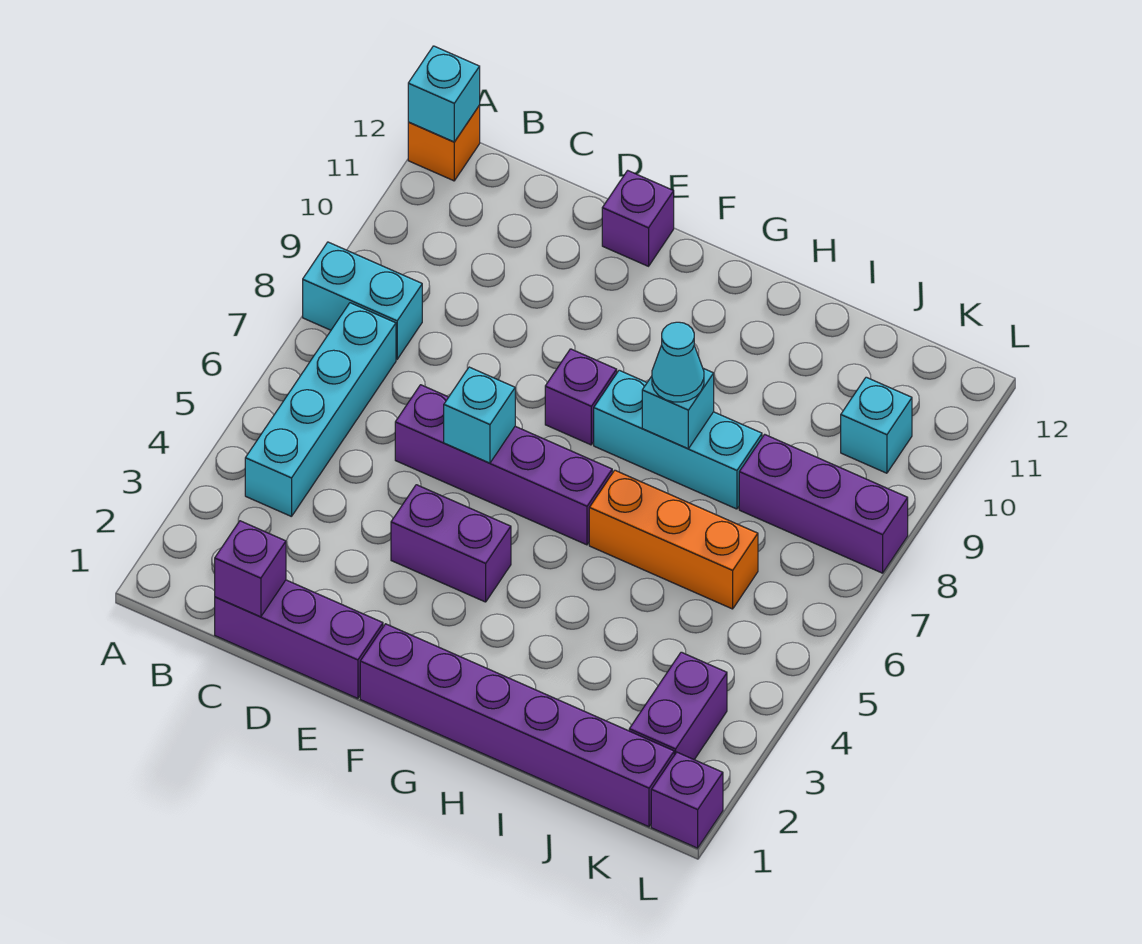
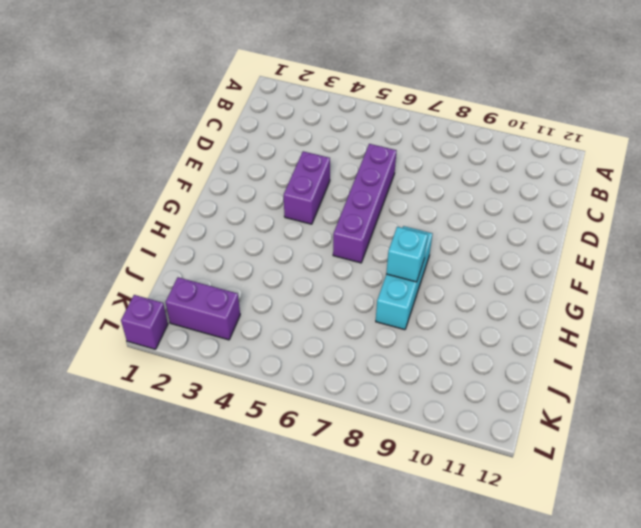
none -> cyan 1x2 brick [303,242,422,359]
none -> orange 1x1 brick [408,105,480,181]
none -> cyan 1x4 brick [245,303,396,517]

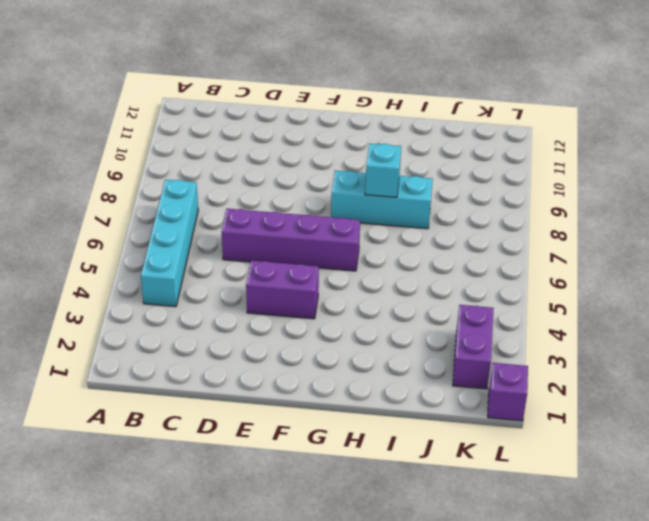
none -> cyan 1x2 brick [303,242,422,359]
none -> orange 1x1 brick [408,105,480,181]
none -> purple 1x3 brick [215,580,383,698]

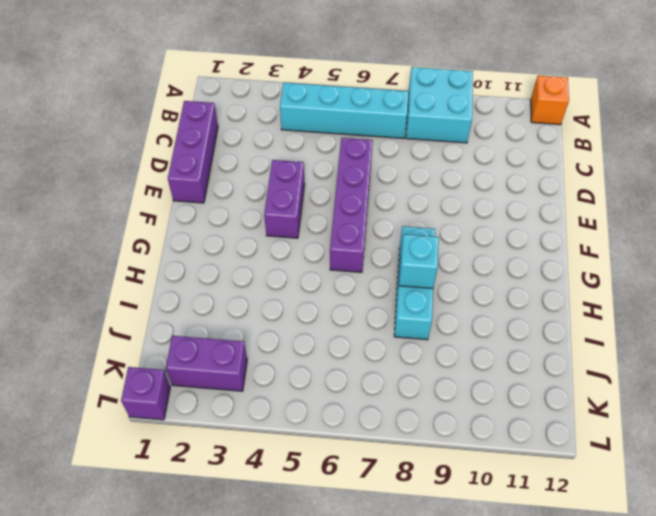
cyan 2x2 brick [406,67,473,143] -> cyan 1x2 brick [303,242,422,359]
none -> purple 1x1 brick [602,170,674,266]
none -> purple 1x6 brick [360,624,674,827]
none -> purple 1x1 brick [545,349,617,445]

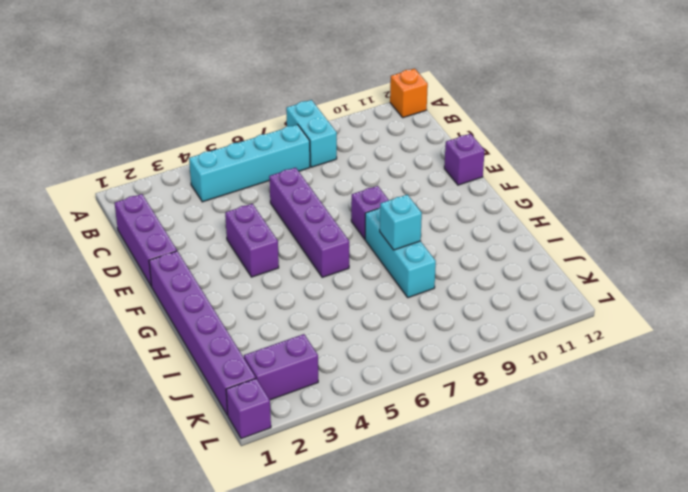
none -> orange 1x3 brick [589,470,758,609]
none -> purple 1x3 brick [739,434,908,573]
none -> cyan 1x1 brick [841,377,912,473]

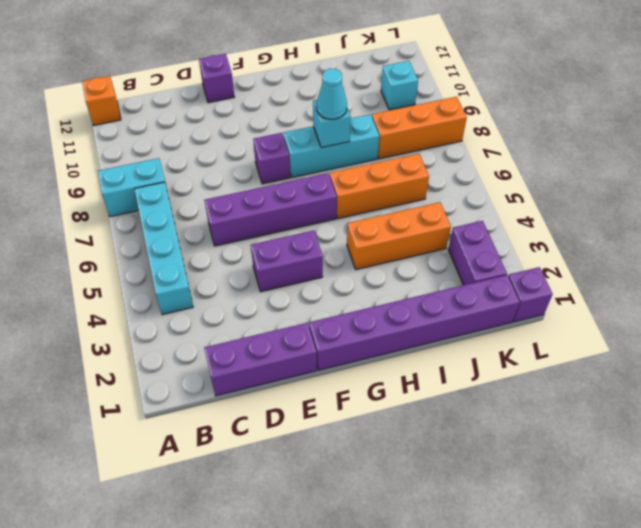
orange 1x3 brick [347,202,451,270] -> none
orange 1x3 brick [372,97,467,159] -> purple 1x3 brick [739,434,908,573]
none -> cyan 1x1 brick [408,46,480,142]
none -> purple 1x1 brick [215,521,286,617]
none -> cyan 1x1 brick [444,367,515,463]

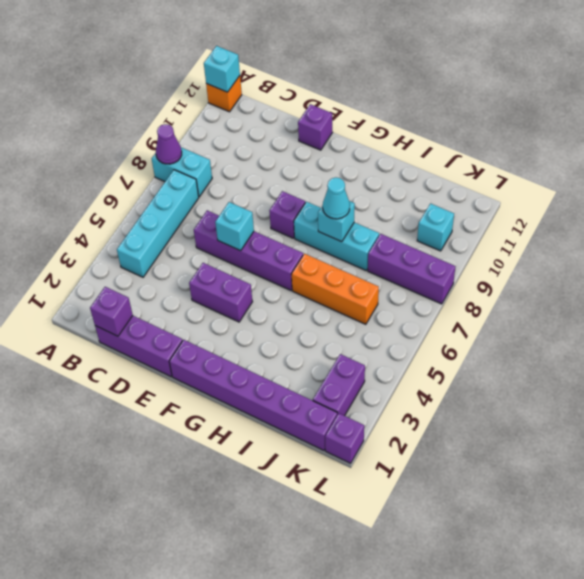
purple 1x1 cone [156,124,182,164] -> none

